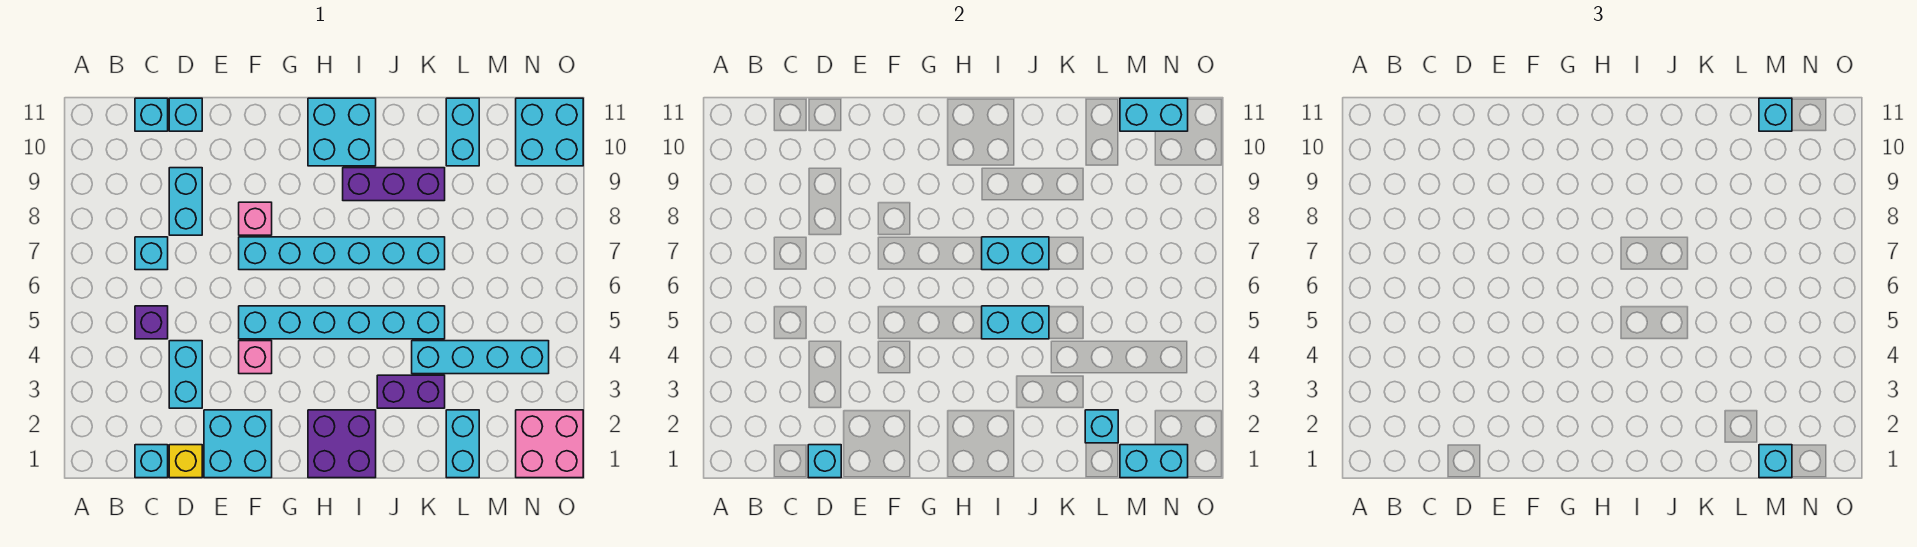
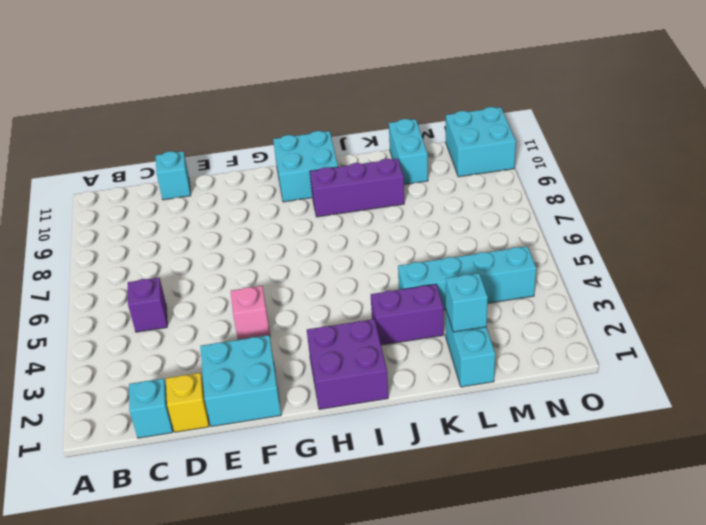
none -> cyan 1x1 brick [135,237,168,270]
none -> cyan 1x1 brick [135,98,168,131]
none -> cyan 1x2 brick [169,341,202,408]
none -> cyan 1x2 brick [169,168,202,235]

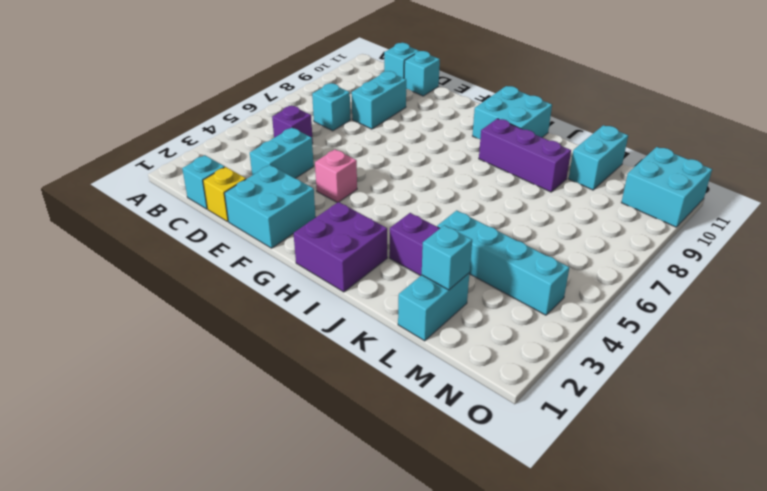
none -> cyan 1x6 brick [239,306,445,339]
none -> cyan 1x6 brick [239,237,445,270]
none -> pink 1x1 brick [239,202,272,235]
none -> pink 2x2 brick [516,410,583,478]

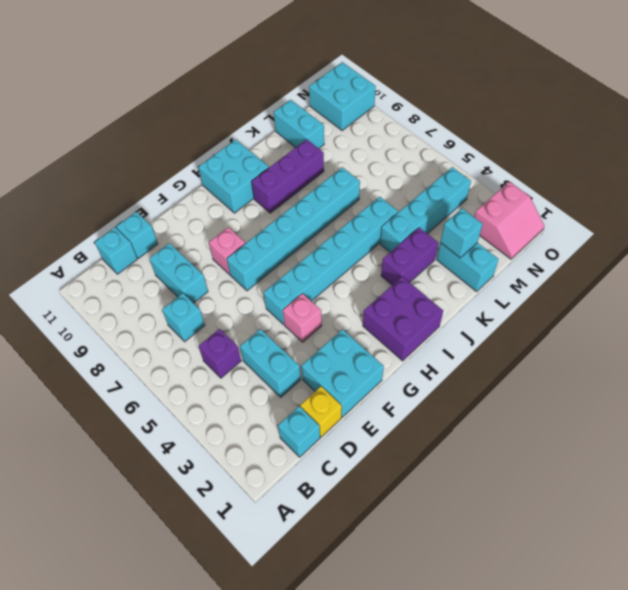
pink 2x2 slope [475,182,544,259] -> pink 2x2 brick [516,410,583,478]
none -> cyan 1x1 brick [808,445,841,478]
none -> cyan 1x2 brick [982,306,1049,339]
none -> cyan 1x2 brick [982,237,1049,270]
none -> cyan 1x2 brick [1120,445,1188,478]

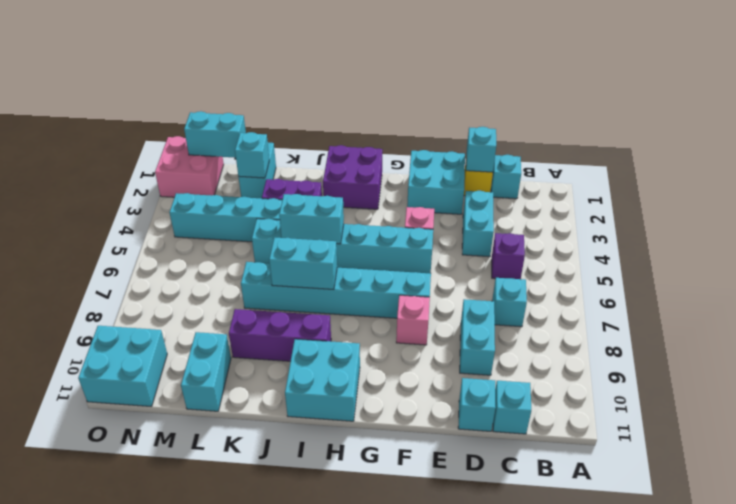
none -> cyan 1x2 brick [1120,98,1188,131]
none -> cyan 1x1 brick [1759,445,1792,478]
none -> cyan 1x1 brick [1759,98,1792,131]

